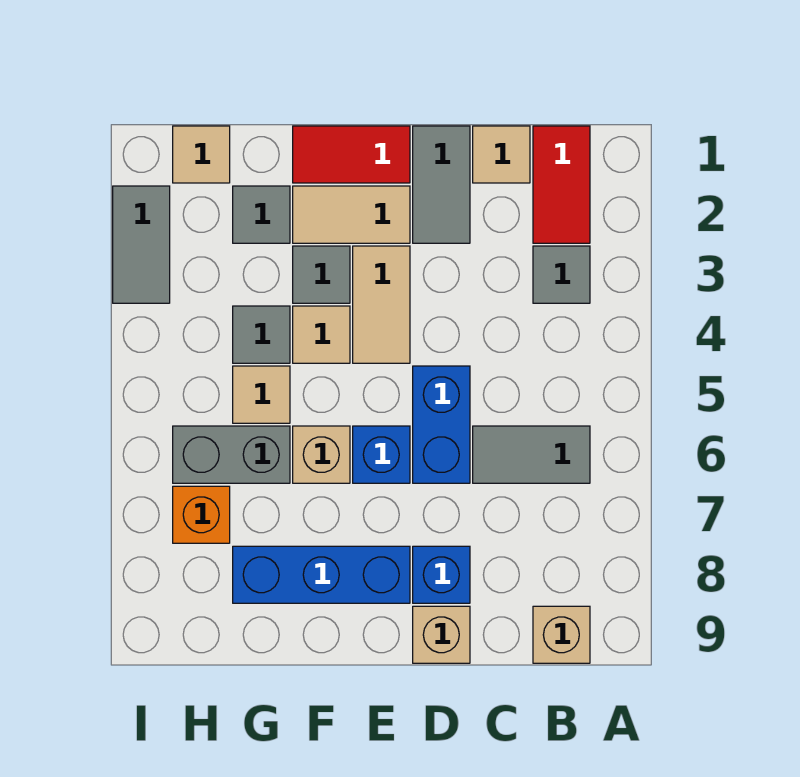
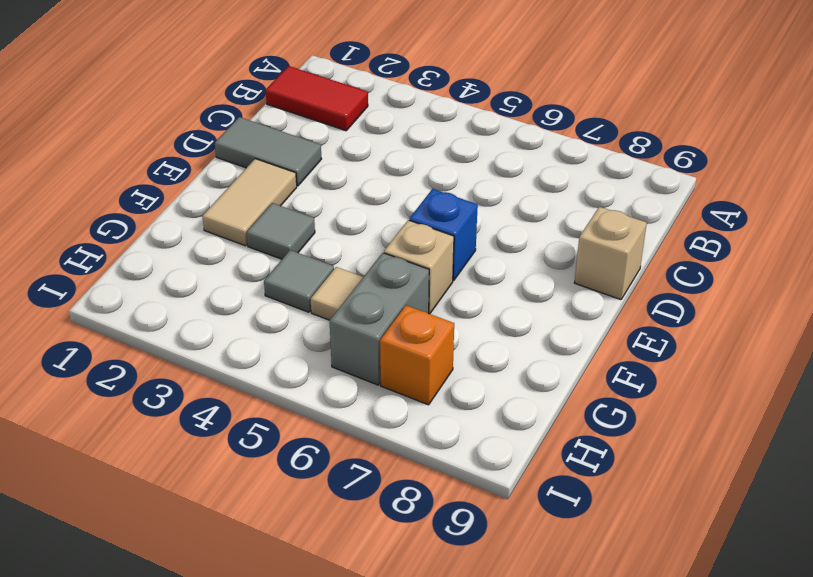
none -> grey 1x1 tile [533,246,590,303]
none -> grey 1x2 tile [473,426,590,483]
none -> tan 1x1 brick [533,606,590,663]

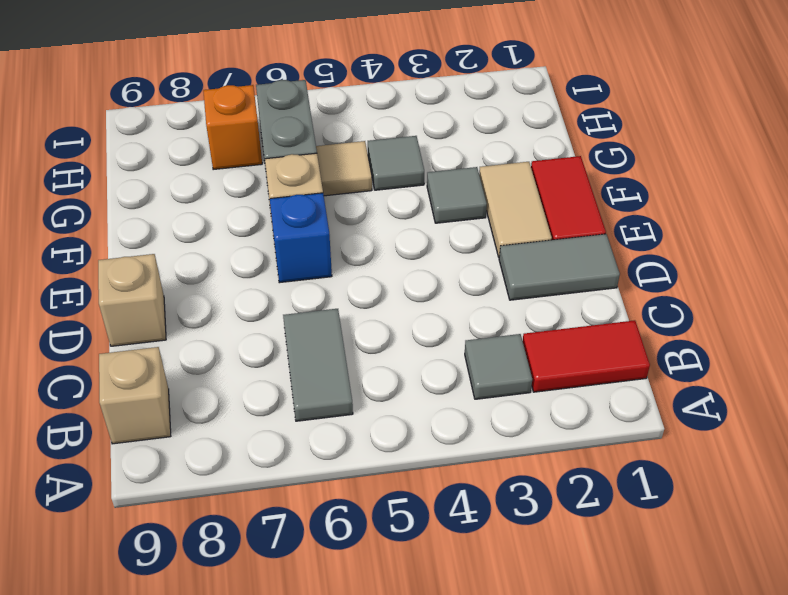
none -> tan 1x1 tile [473,126,530,183]
none -> blue 1x2 brick [413,366,470,483]
none -> blue 1x1 brick [413,546,470,603]

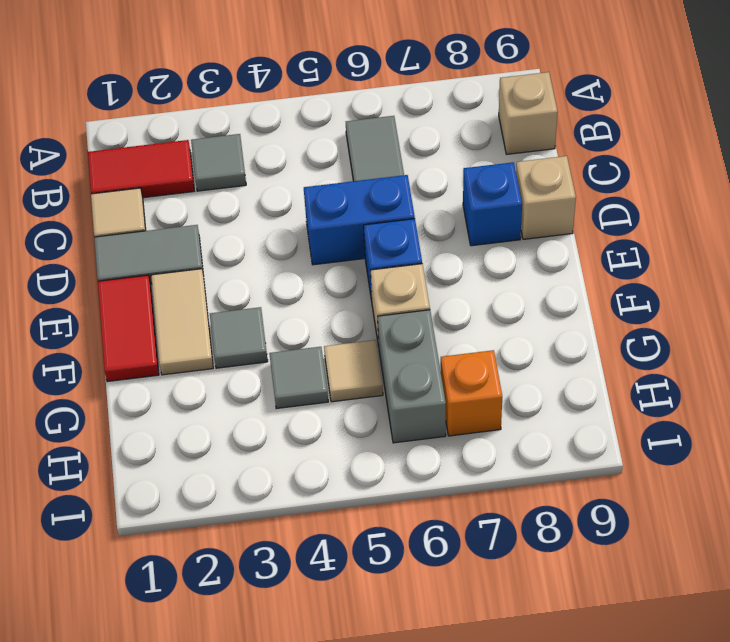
none -> tan 1x2 tile [353,246,410,363]
none -> blue 1x3 brick [233,546,410,603]
none -> tan 1x1 tile [293,306,350,363]

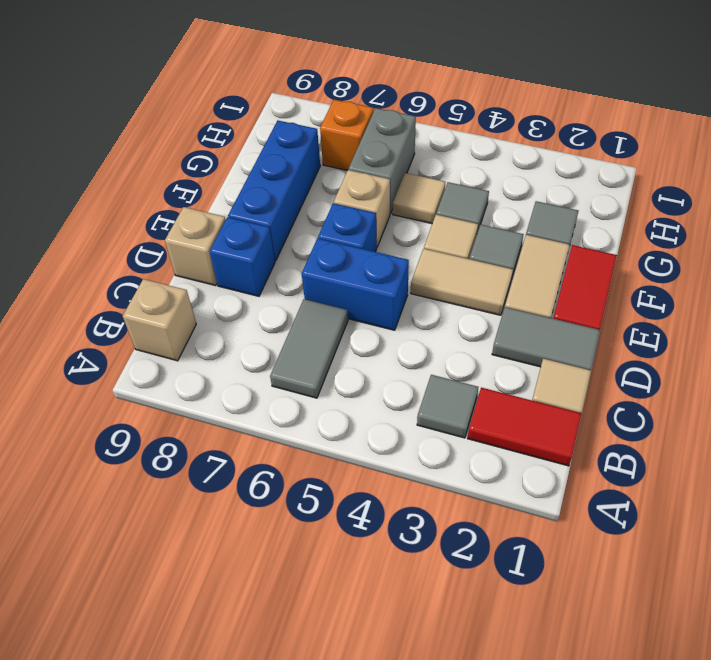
none -> tan 1x1 tile [173,126,230,183]
none -> grey 1x2 tile [113,186,170,303]

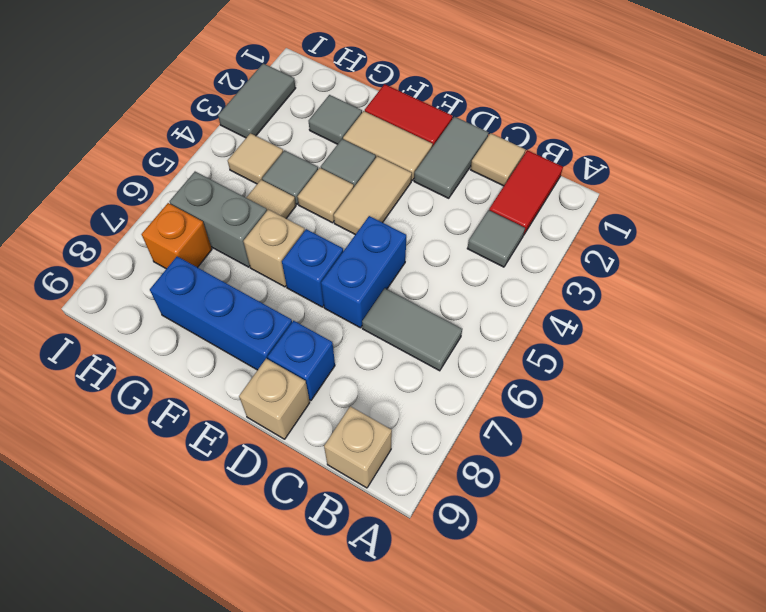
tan 1x1 tile [228,133,283,184] -> tan 1x1 tile moved to [173,126,230,183]

